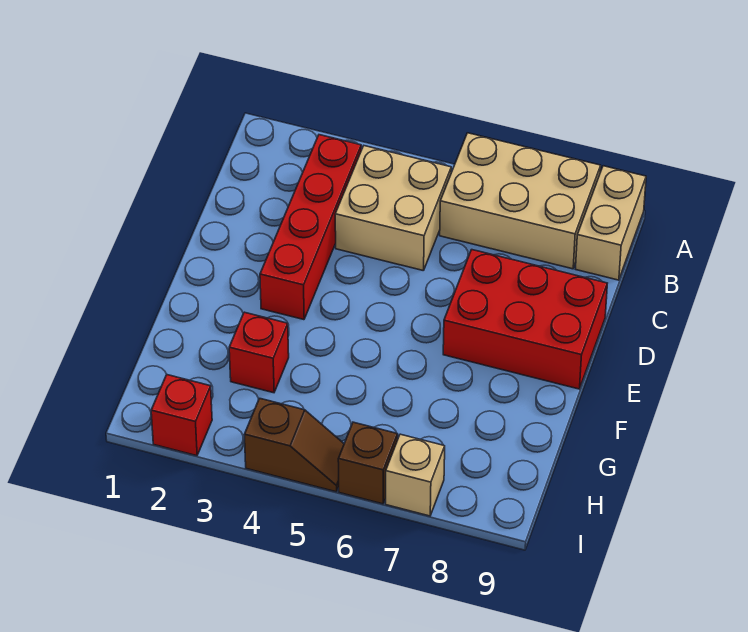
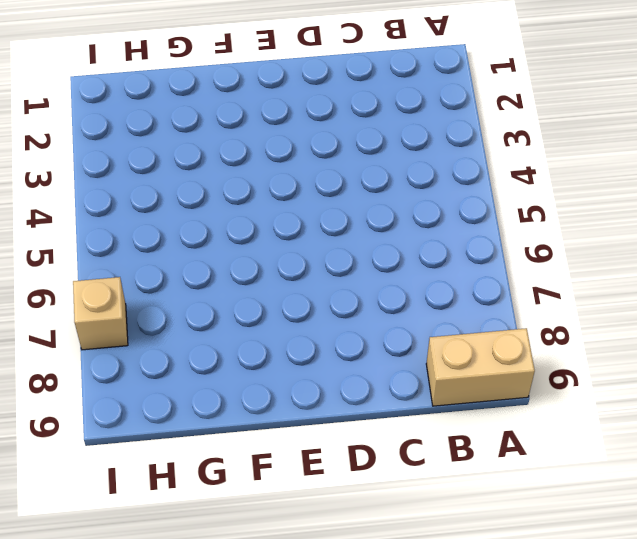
none -> tan 2x3 brick [440,133,601,269]
none -> red 1x4 brick [260,135,361,320]

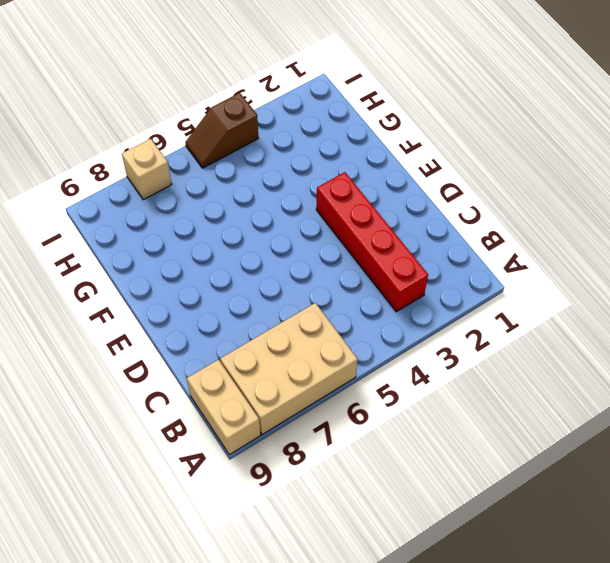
none -> tan 2x2 brick [335,146,451,271]
none -> red 2x3 brick [443,250,607,389]

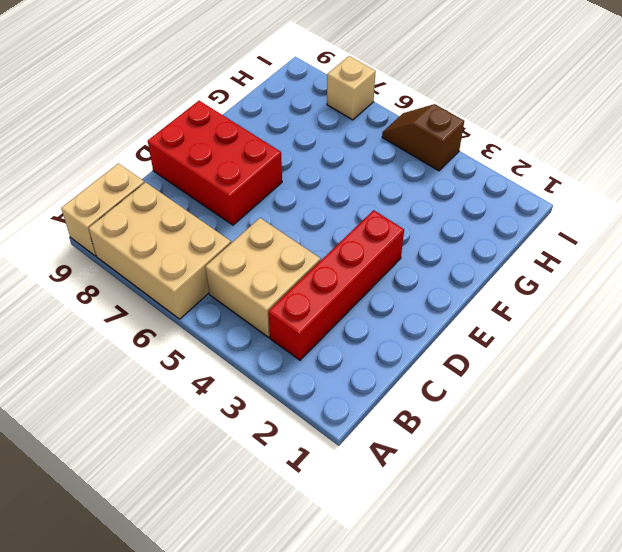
none -> red 1x1 brick [229,312,289,393]
none -> red 1x1 brick [151,375,212,456]

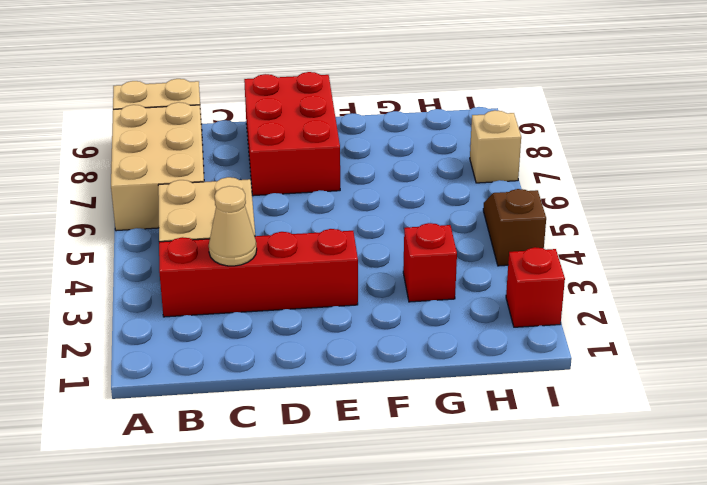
tan 1x1 cone [209,186,257,266] -> none
none -> brown 1x1 brick [338,422,398,504]

